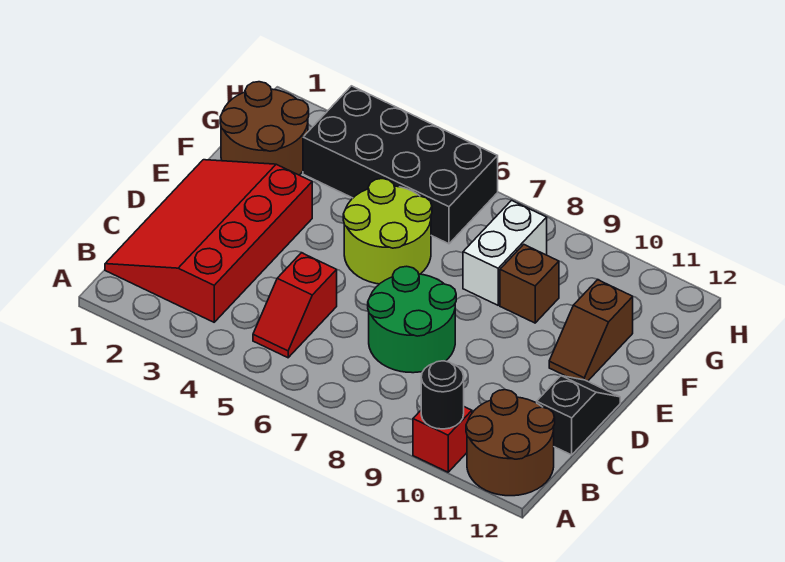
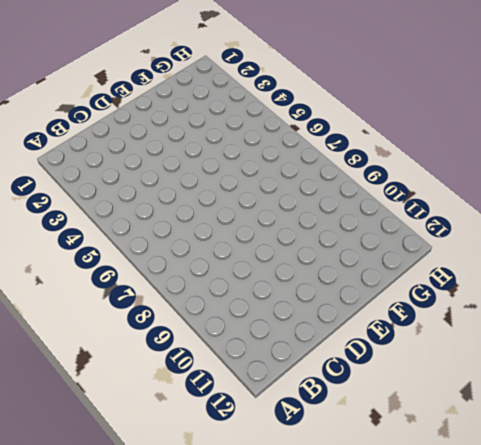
none -> red 1x1 brick [413,407,472,472]
none -> brown 2x2 round brick [466,390,555,496]
none -> red 3x4 slope [105,160,312,322]

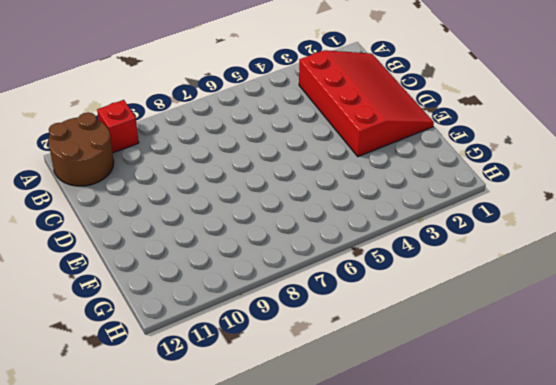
none -> red 1x2 slope [253,253,337,358]
none -> green 2x2 round brick [368,266,456,373]
none -> black 1x2 slope [537,376,620,455]

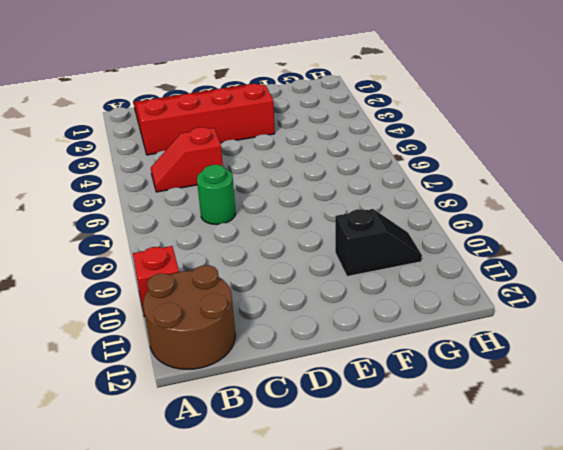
green 1x1 round brick [197,165,236,225] -> green 2x2 round brick [368,266,456,373]
black 1x2 slope [335,209,422,276] -> black 1x2 slope moved to [537,376,620,455]
none -> lime 2x2 round brick [343,179,432,284]
none -> brown 1x2 slope [549,280,633,381]
none -> brown 2x2 round brick [220,82,309,175]

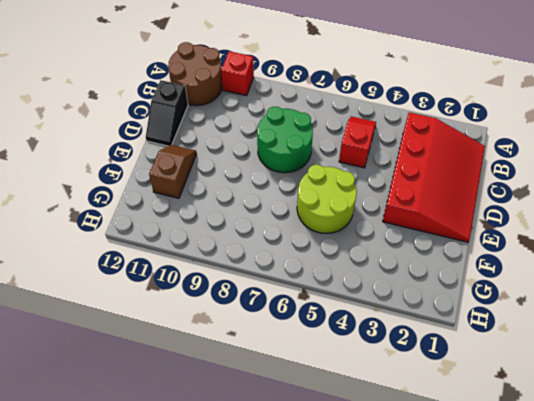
none -> brown 2x2 round brick [220,82,309,175]
none -> white 1x2 brick [463,200,547,305]
none -> brown 1x1 brick [500,244,559,323]

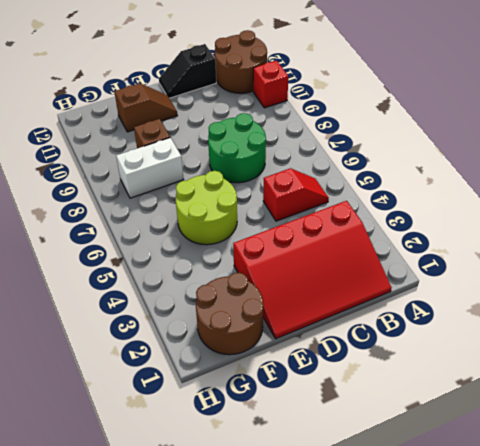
none -> black 2x4 brick [303,86,498,244]
none -> black 1x1 round brick [421,361,464,429]

